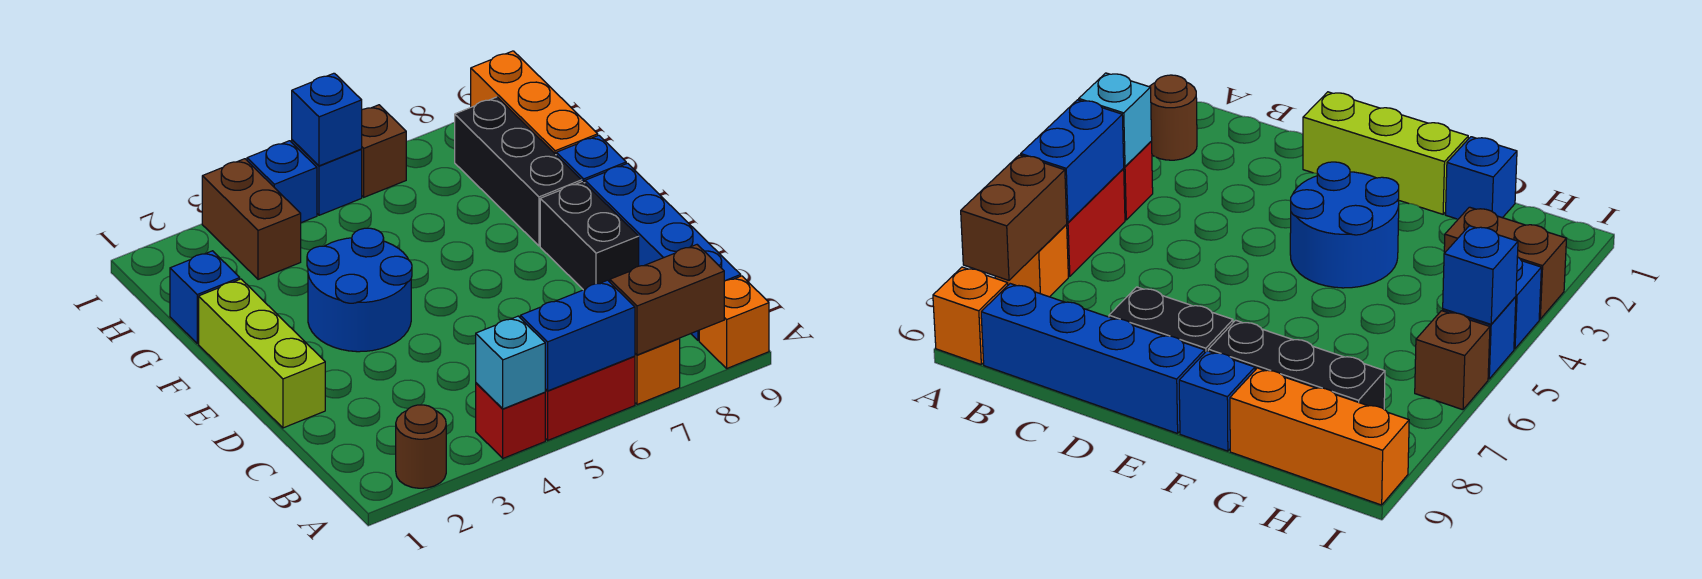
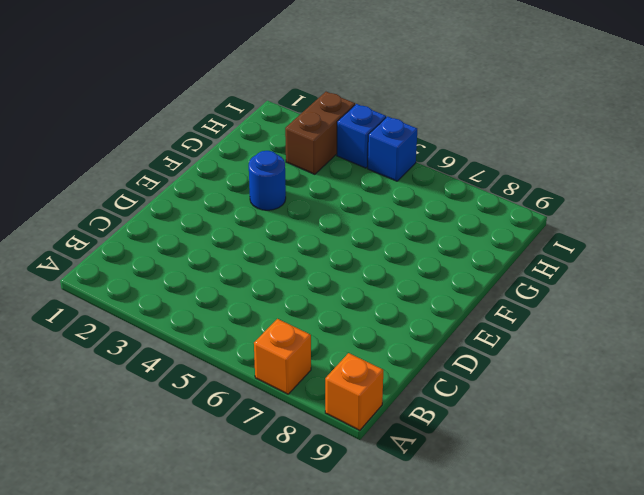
blue 1x1 round brick [249,151,286,210] -> blue 2x2 round brick [307,228,412,352]
none -> brown 1x1 round brick [396,405,446,488]
none -> red 1x1 brick [476,383,545,458]
none -> red 1x2 brick [545,356,635,440]

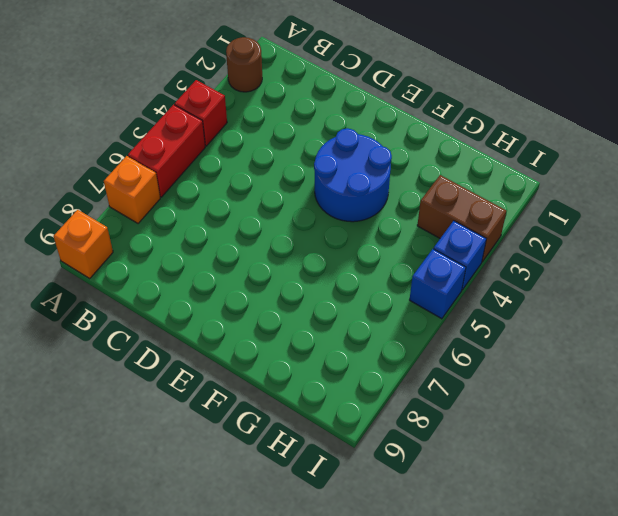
none -> blue 1x4 brick [585,163,741,340]
none -> lime 1x3 brick [199,279,325,428]
none -> black 1x2 brick [540,181,639,290]

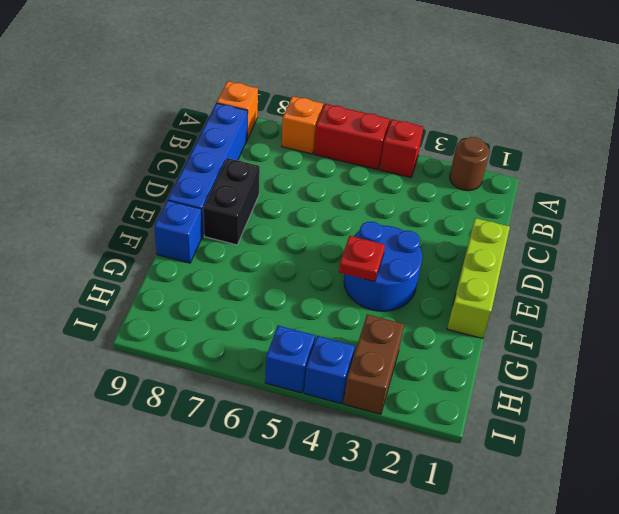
red 1x1 plate [339,236,385,282] -> none
none -> black 1x3 brick [455,97,582,246]
none -> blue 1x1 brick [170,251,240,343]
none -> orange 1x3 brick [471,51,598,154]

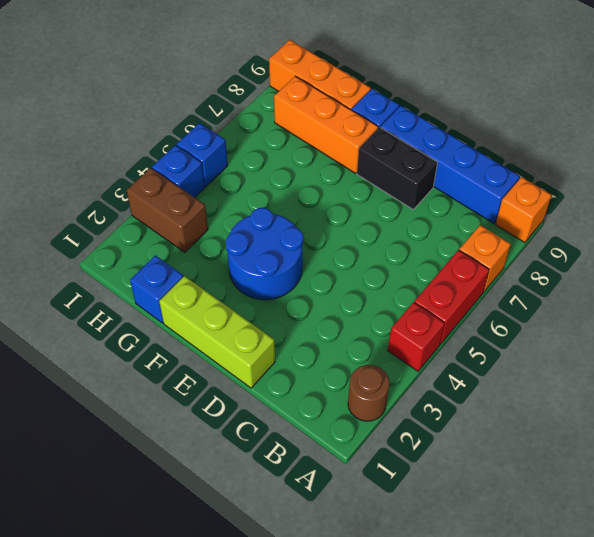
orange 1x3 brick [274,76,378,173] -> black 1x3 brick [455,97,582,246]
none -> brown 1x1 brick [361,105,406,197]
none -> cyan 1x1 brick [476,316,545,409]
none -> blue 1x2 brick [520,280,635,391]

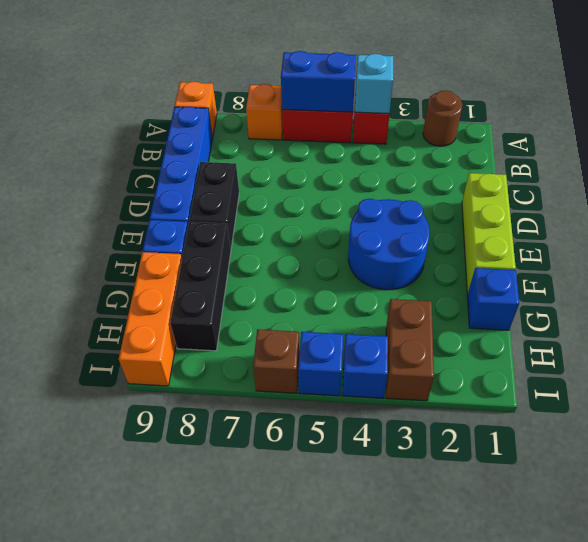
none -> brown 1x2 brick [610,245,724,355]
none -> blue 1x1 brick [292,73,362,166]

